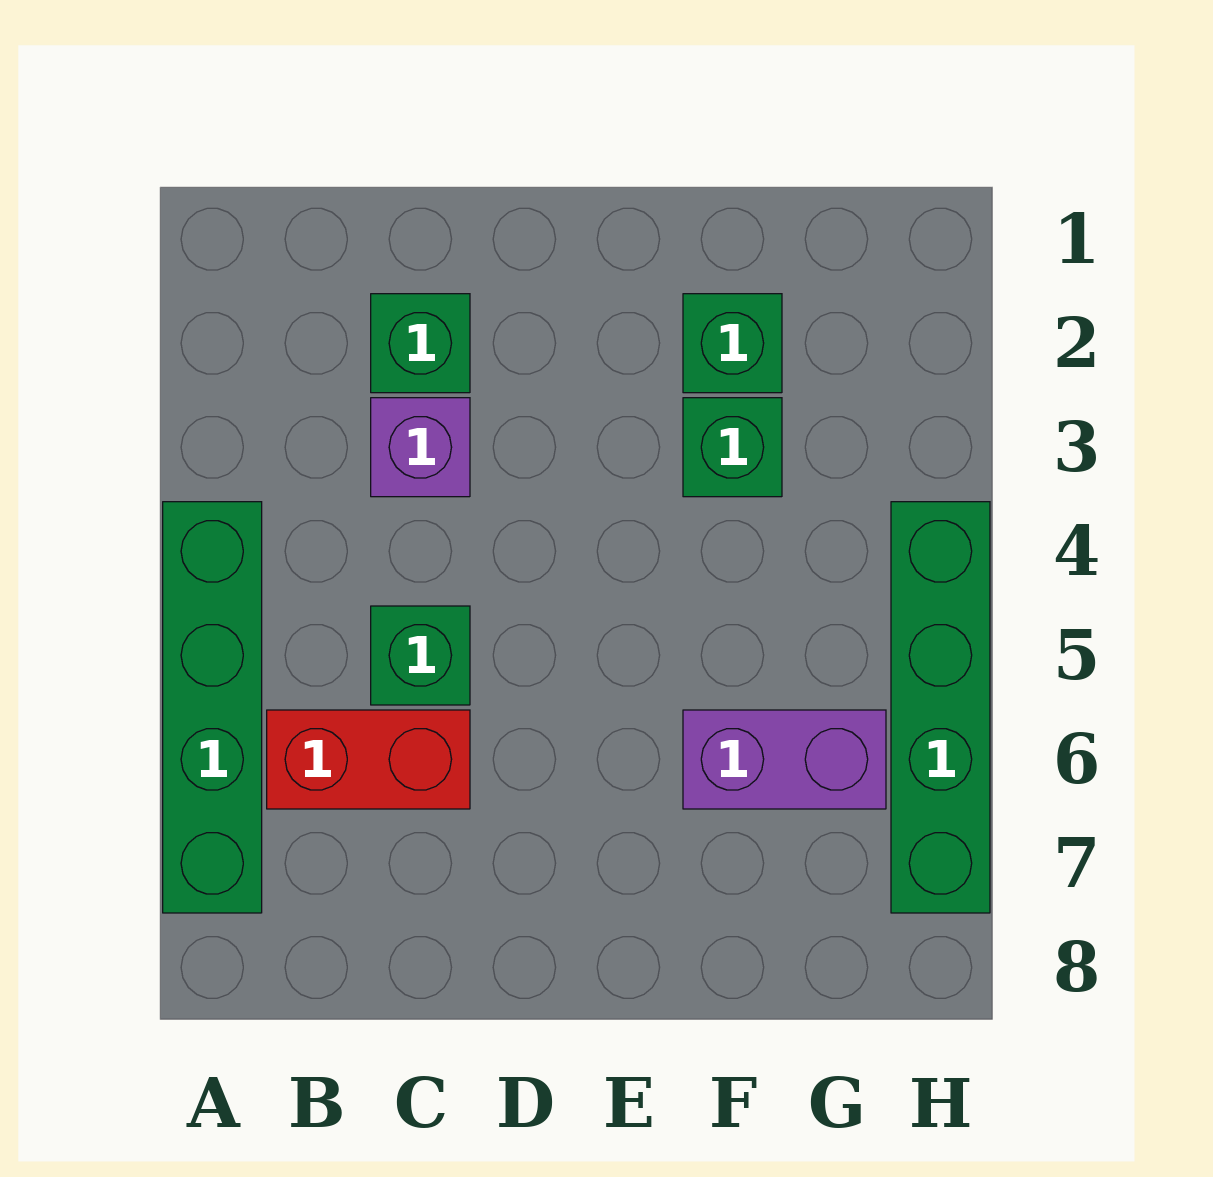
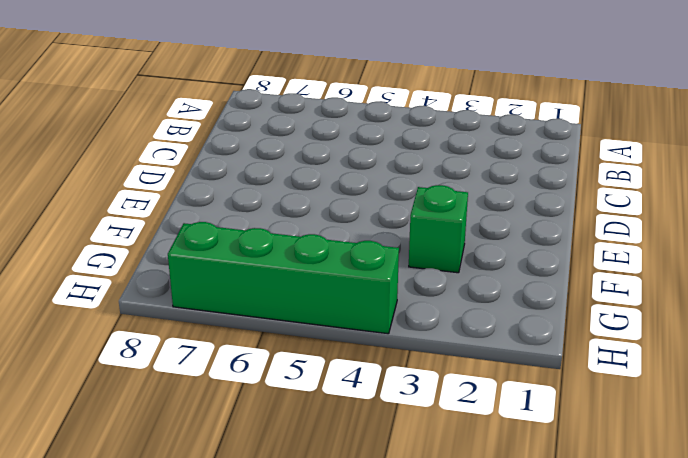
none -> green 1x4 brick [163,502,262,913]
none -> red 1x2 brick [267,710,470,809]

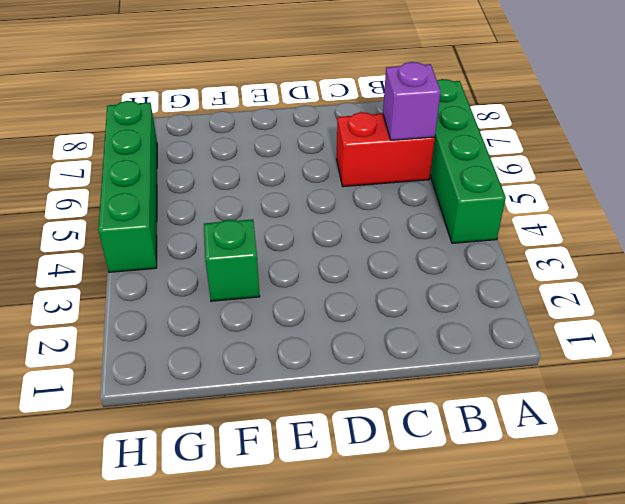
purple 1x1 brick [383,62,441,140] -> purple 1x1 brick moved to [371,398,470,497]
none -> green 1x1 brick [371,294,470,393]
none -> green 1x1 brick [371,606,470,705]

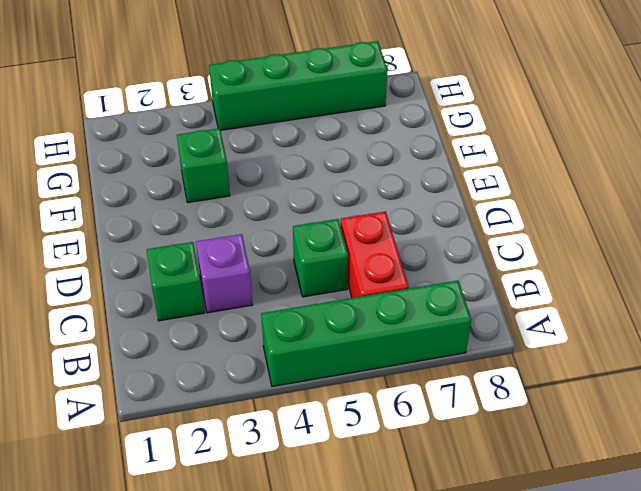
none -> green 1x1 brick [683,294,782,393]
none -> purple 1x2 brick [683,710,886,809]

